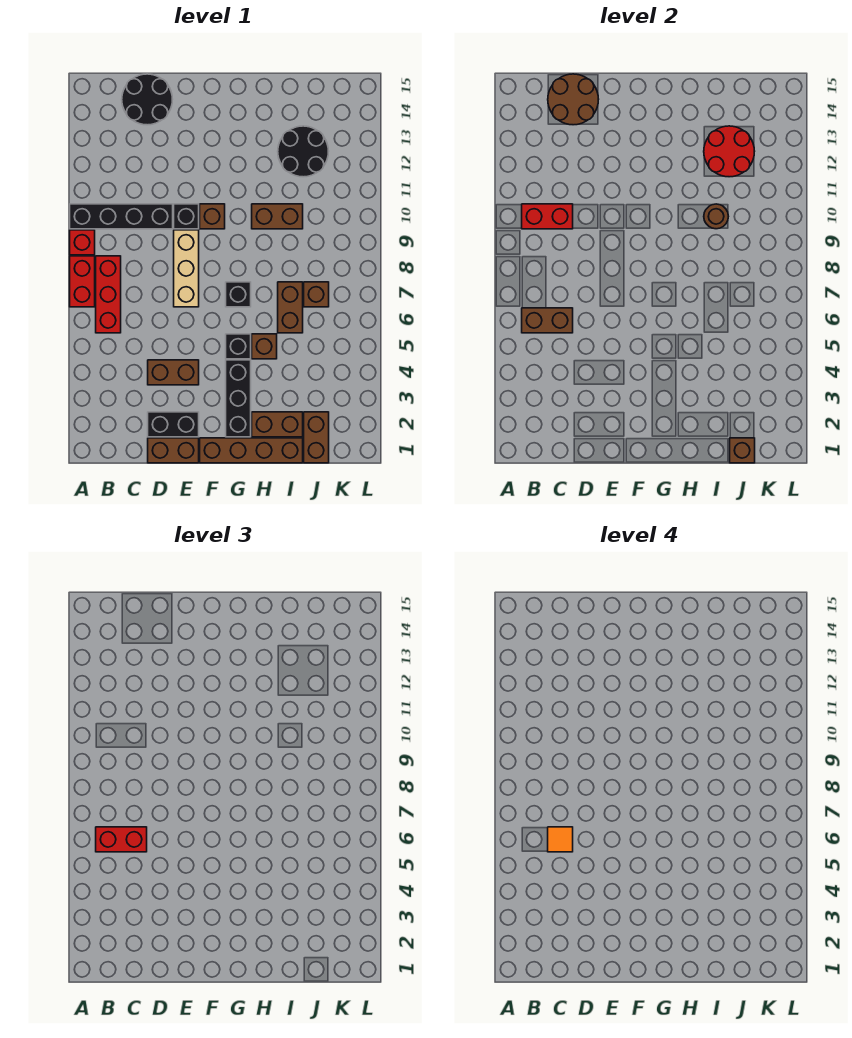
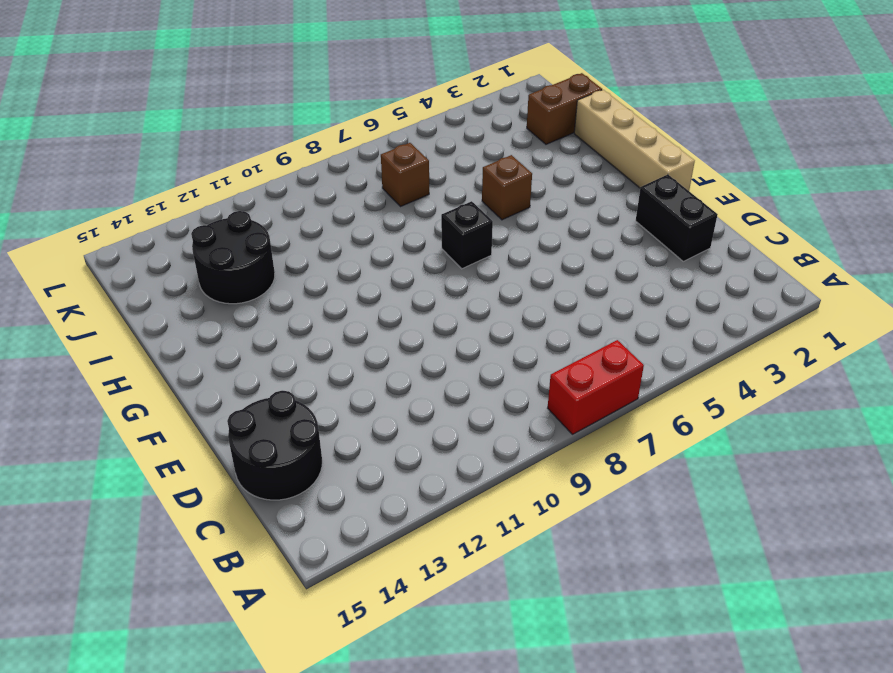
tan 1x4 brick [574,90,695,191] -> brown 1x4 brick [200,438,303,463]
none -> red 1x1 brick [70,230,95,255]
none -> black 1x4 brick [70,204,173,229]
none -> red 1x3 brick [96,256,121,333]
none -> brown 1x2 brick [148,438,199,463]

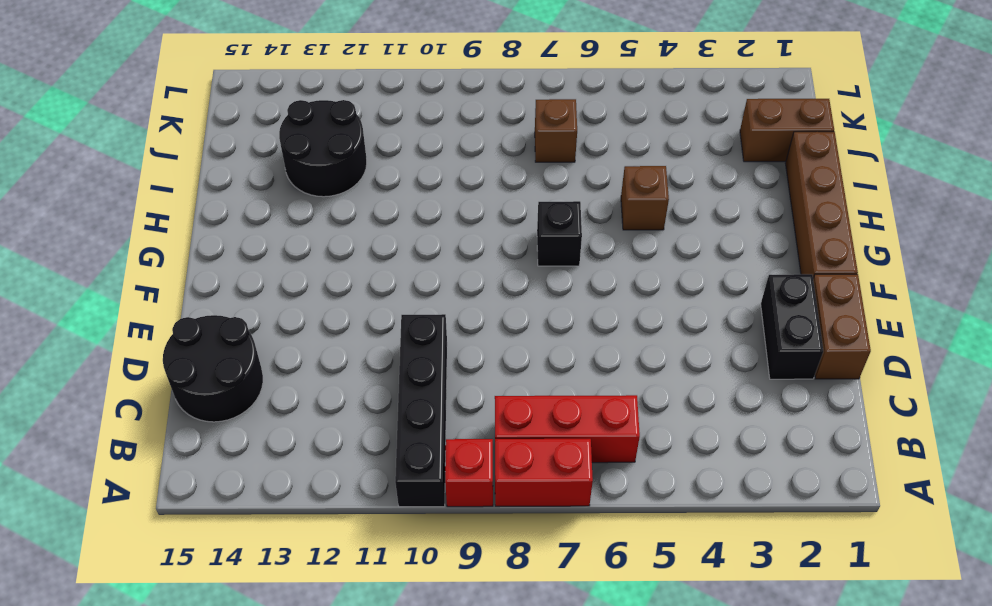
none -> brown 1x2 brick [148,360,199,385]
none -> tan 1x3 brick [174,230,199,307]
none -> black 1x1 brick [174,204,199,229]
none -> brown 1x1 brick [200,204,225,229]

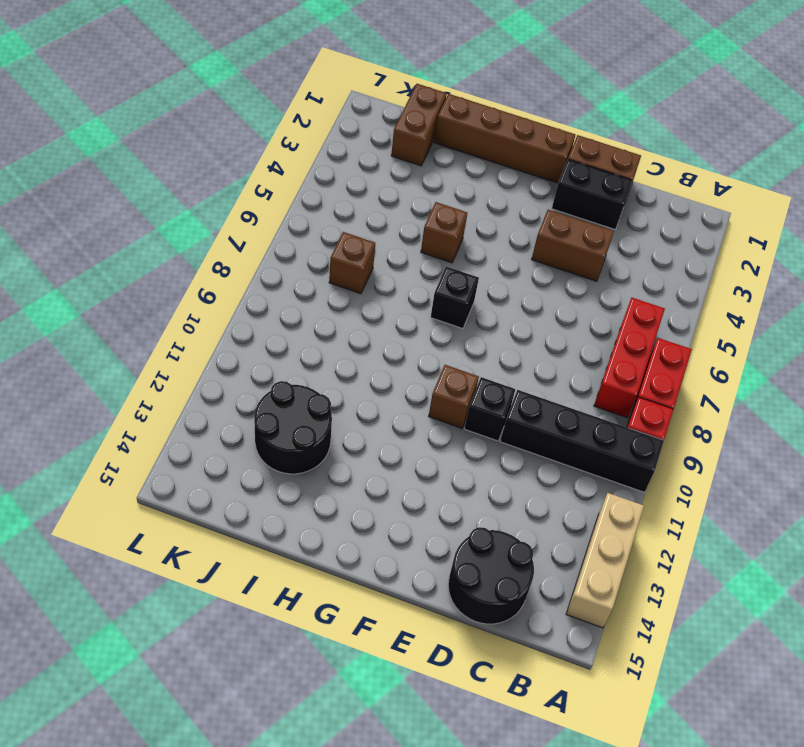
tan 1x3 brick [566,493,644,628] -> tan 1x3 brick moved to [174,230,199,307]
none -> black 1x3 brick [226,360,251,437]
none -> black 1x1 brick [226,334,251,359]
none -> brown 1x2 brick [252,412,303,437]
none -> brown 1x2 brick [252,204,303,229]

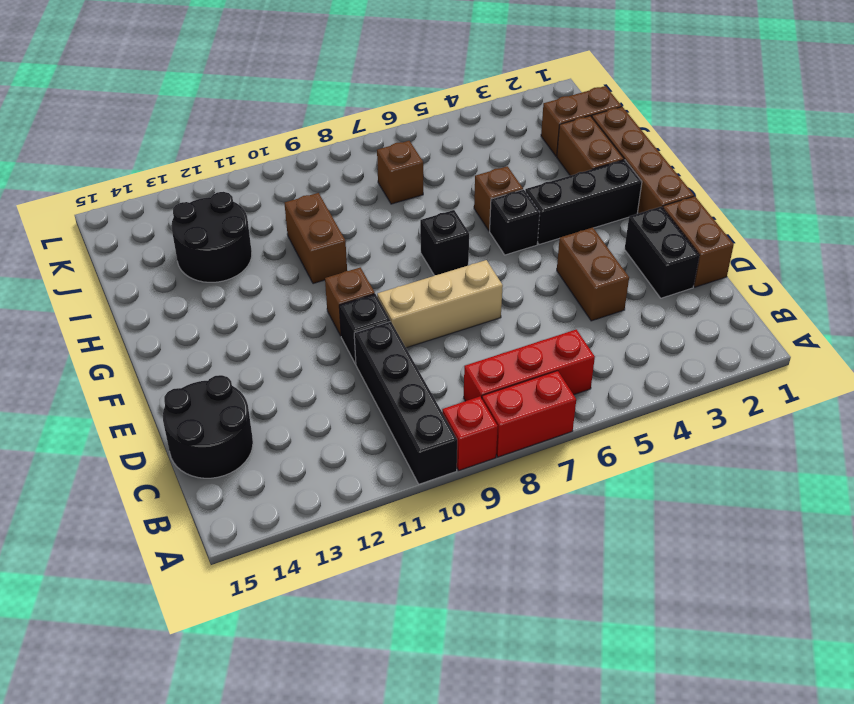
none -> brown 1x2 brick [278,282,303,333]
none -> brown 1x2 brick [522,308,573,333]
none -> red 1x2 brick [522,204,573,229]
none -> brown 2x2 round brick [548,74,599,125]

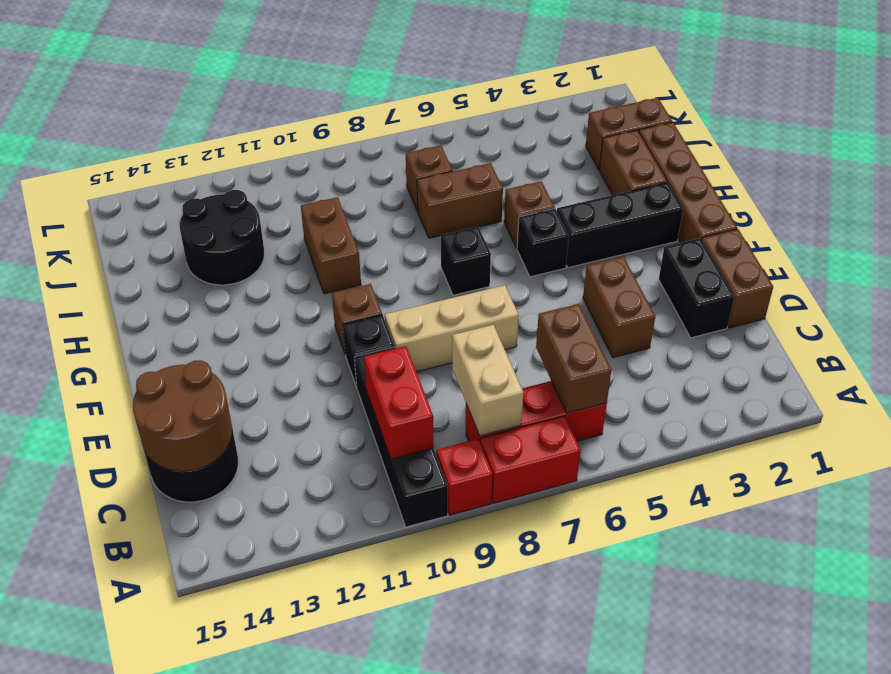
tan 1x2 brick [452,325,523,436] -> none
none -> brown 1x1 round brick [704,204,728,229]
none -> red 2x2 round brick [704,126,755,177]
none -> brown 1x1 brick [730,438,755,463]
none -> red 1x2 brick [96,827,147,852]

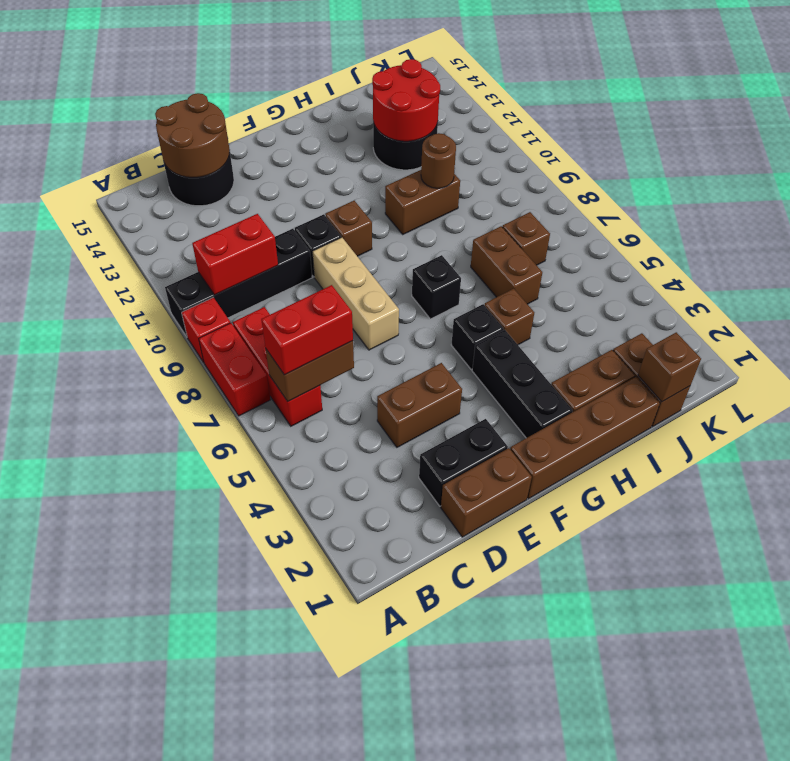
none -> orange 1x1 tile [548,827,573,852]

